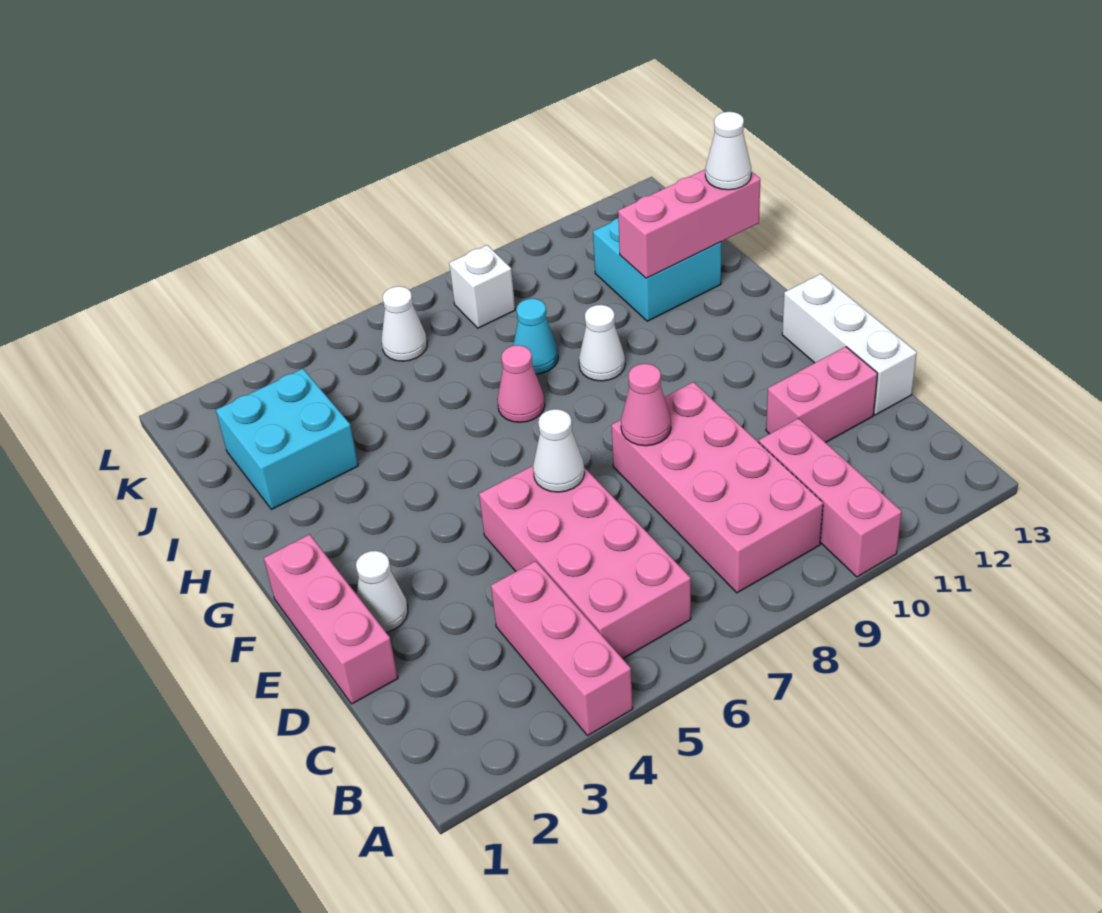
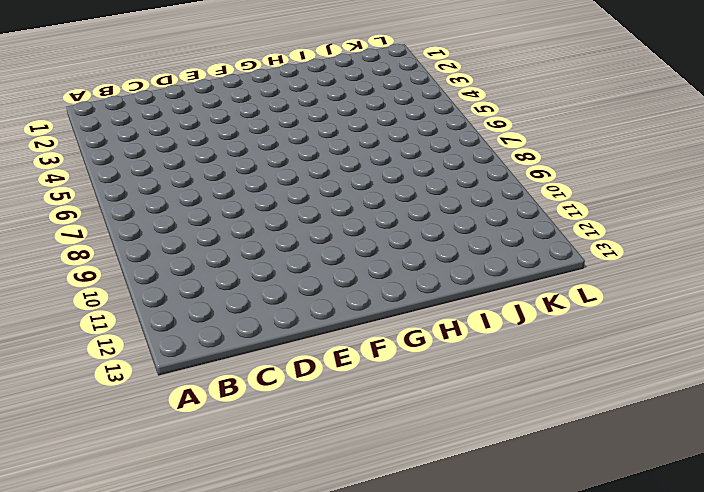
none -> pink 1x3 brick [491,561,633,736]
none -> pink 1x3 brick [759,418,902,577]
none -> pink 2x4 brick [479,466,691,659]

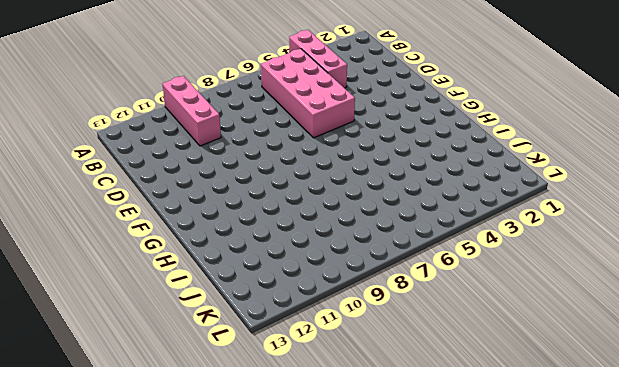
none -> pink 2x4 brick [611,382,823,593]
none -> pink 1x3 brick [264,535,398,704]
none -> pink 1x2 brick [766,347,878,443]

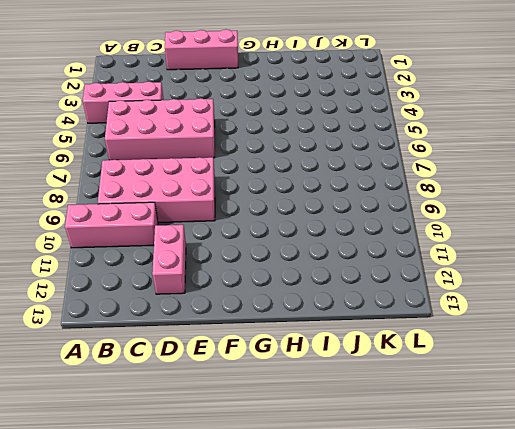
none -> white 1x3 brick [782,274,917,415]
none -> white 1x1 cone [356,551,408,632]
none -> pink 1x1 cone [497,345,545,422]

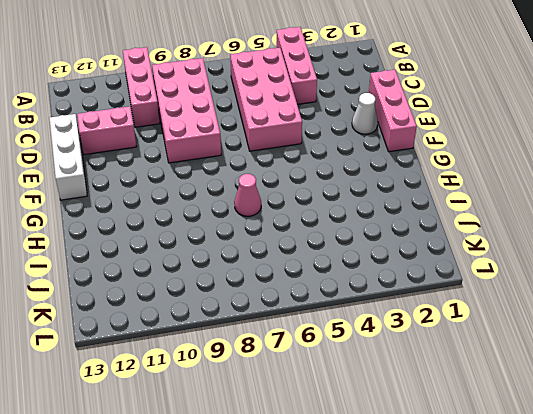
none -> white 1x1 cone [579,305,625,381]
none -> cyan 2x2 brick [216,369,358,509]
none -> cyan 1x1 cone [513,299,558,374]

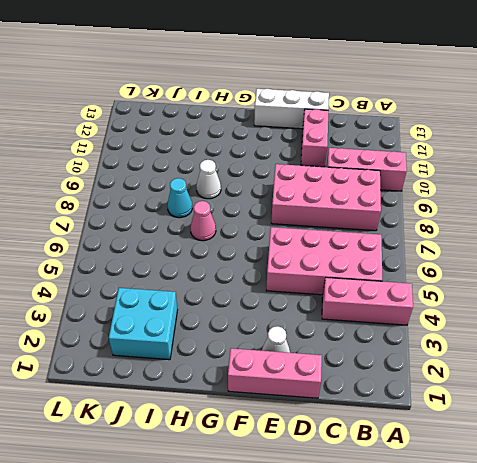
none -> cyan 2x2 brick [593,218,721,321]
none -> white 1x1 cone [382,286,427,361]
none -> white 1x1 brick [449,245,515,328]

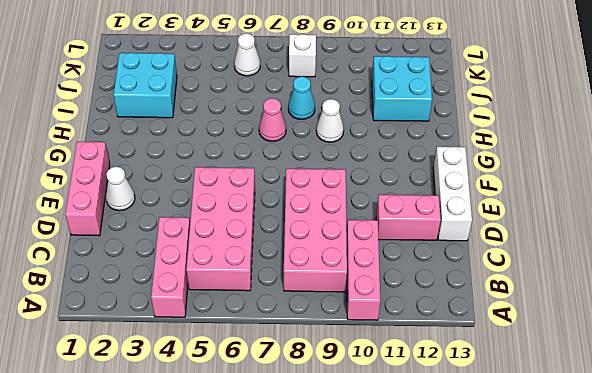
none -> white 1x1 cone [533,409,584,492]
none -> pink 1x1 cone [621,364,671,446]
none -> pink 1x3 brick [618,170,760,278]

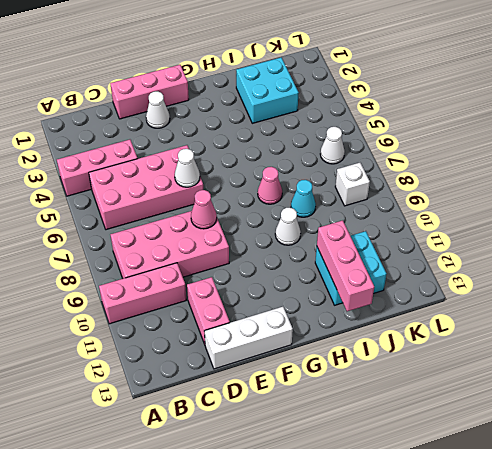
none -> white 1x1 cone [705,112,751,190]

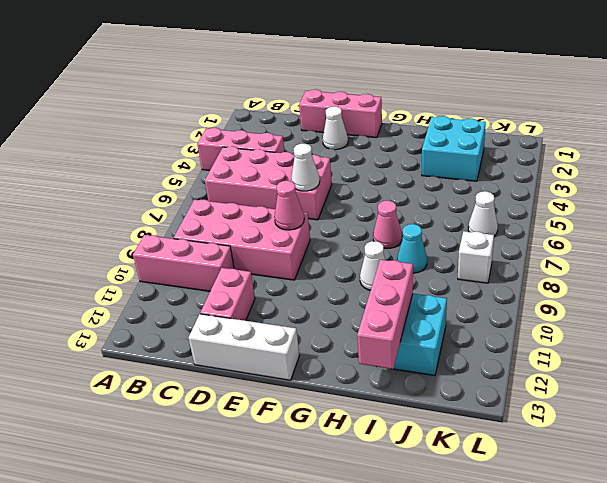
none -> white 1x1 cone [705,112,751,190]

